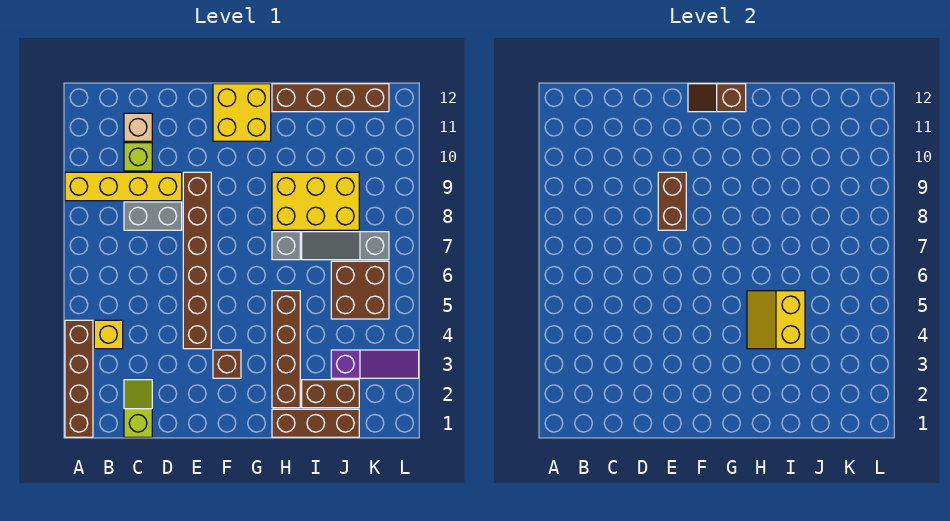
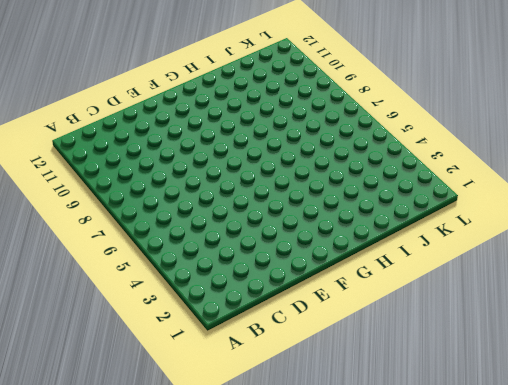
none -> brown 1x4 brick [65,320,93,437]
none -> yellow 1x4 brick [65,172,182,201]
none -> yellow 1x1 brick [94,320,123,349]

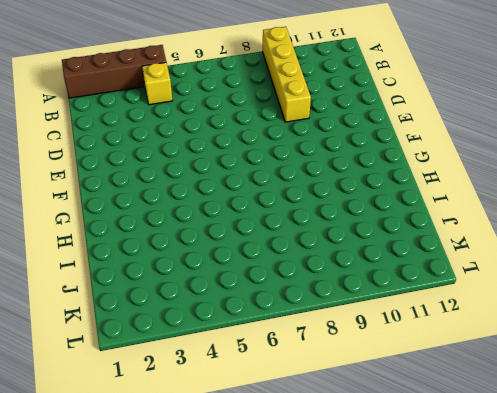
none -> lime 1x2 slope [124,380,152,437]
none -> grey 1x2 brick [124,202,182,230]
none -> lime 1x1 brick [124,143,152,171]

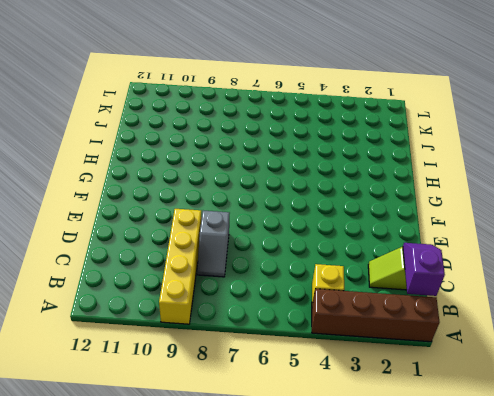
purple 1x2 slope [403,243,445,296] -> none
grey 1x2 slope [197,211,229,277] -> grey 1x2 brick [124,202,182,230]
none -> lime 1x1 brick [124,143,152,171]
none -> tan 1x1 brick [124,113,152,141]
none -> brown 1x6 brick [183,172,211,349]

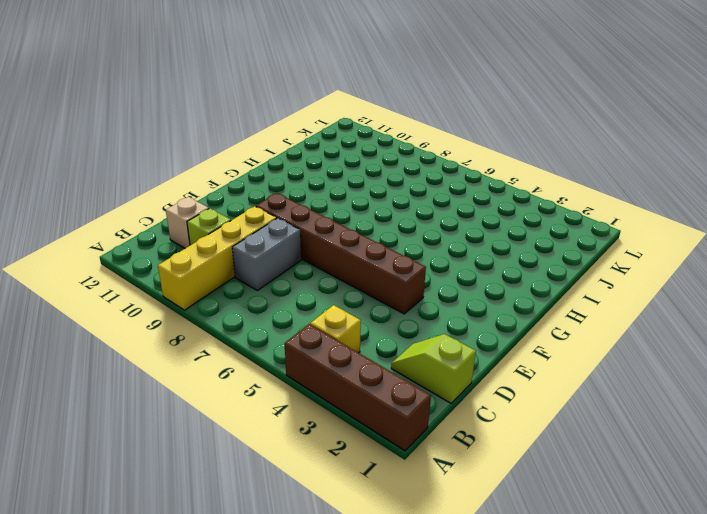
none -> brown 1x1 brick [213,350,241,378]
none -> yellow 2x2 brick [213,84,271,141]
none -> brown 1x3 brick [272,409,359,437]

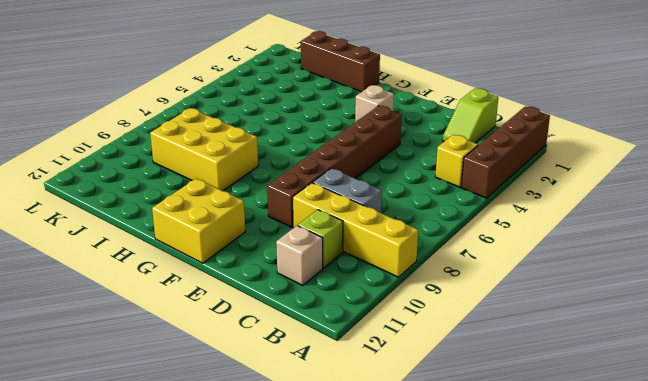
tan 1x1 brick [355,85,394,122] -> brown 1x1 brick [213,350,241,378]
none -> brown 1x4 brick [272,291,300,408]
none -> grey 1x1 brick [272,232,300,260]
none -> brown 1x4 brick [272,84,389,112]

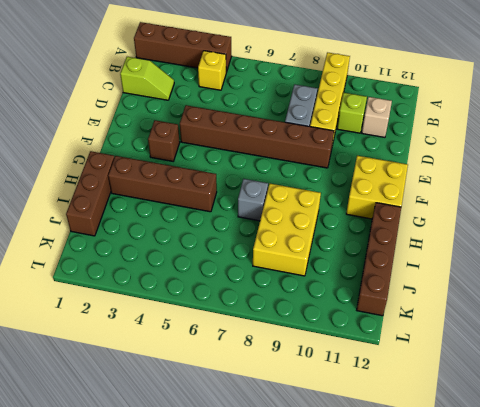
none -> brown 1x2 brick [302,380,359,408]
none -> grey 1x3 slope [302,232,389,260]
none -> purple 1x3 slope [331,350,419,378]

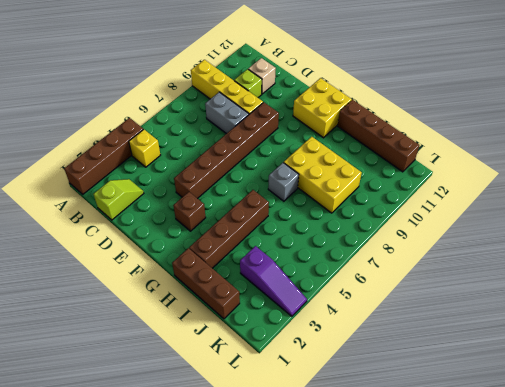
none -> brown 1x2 brick [302,380,359,408]
none -> grey 1x3 slope [302,232,389,260]
none -> brown 2x2 brick [331,261,389,319]

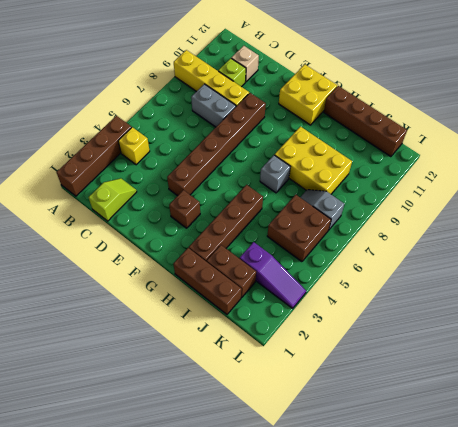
grey 1x2 slope [300,190,344,229] -> grey 1x3 slope [302,232,389,260]
none -> brown 1x2 brick [658,172,686,230]
none -> brown 1x2 slope [688,84,746,112]
none -> yellow 2x2 slope [747,291,805,349]

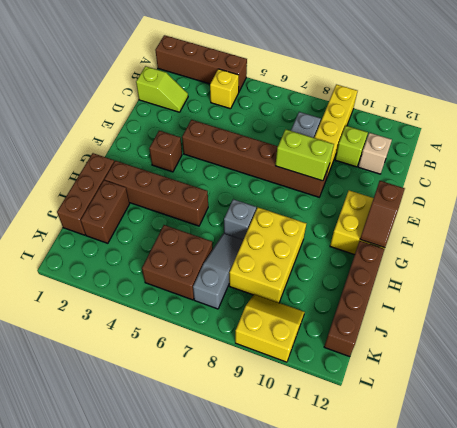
lime 1x2 brick [276,129,334,181] -> brown 1x2 brick [658,172,686,230]
brown 1x2 slope [360,181,405,248] -> brown 1x2 slope turned to [688,84,746,112]
yellow 2x2 slope [235,294,305,362] -> yellow 2x2 slope moved to [747,291,805,349]
none -> purple 1x3 slope [331,350,419,378]

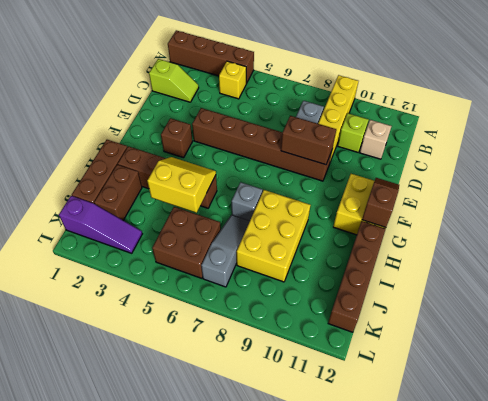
purple 1x3 slope [59,196,142,253] -> purple 1x3 slope turned to [331,350,419,378]

